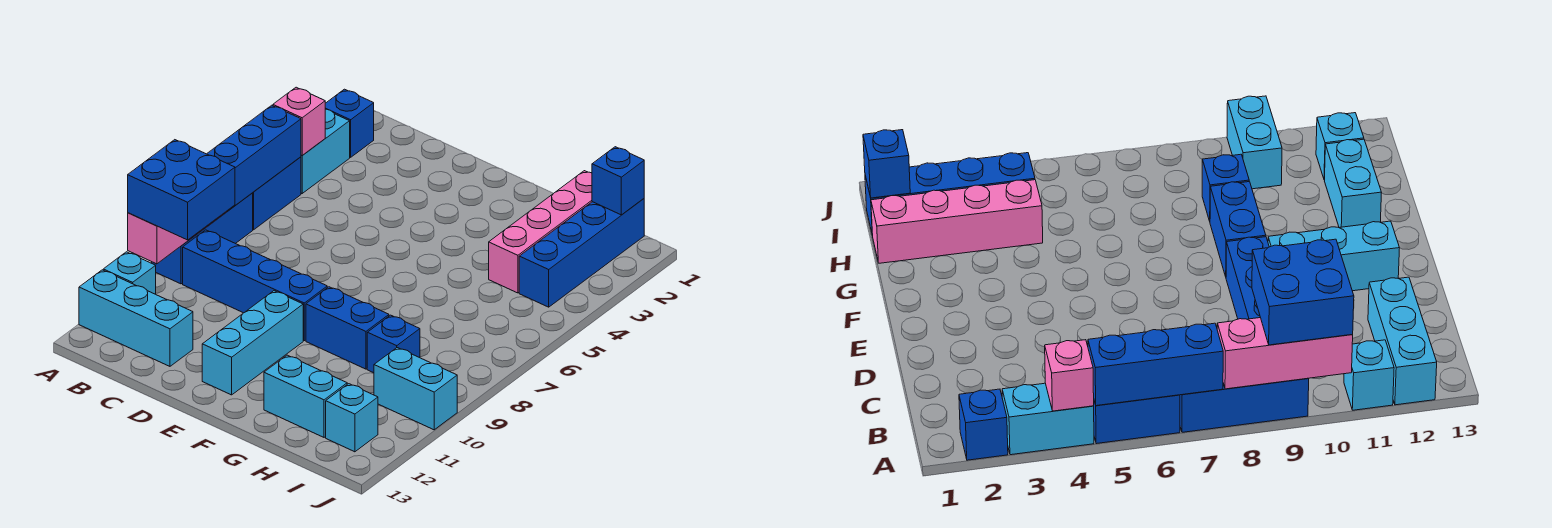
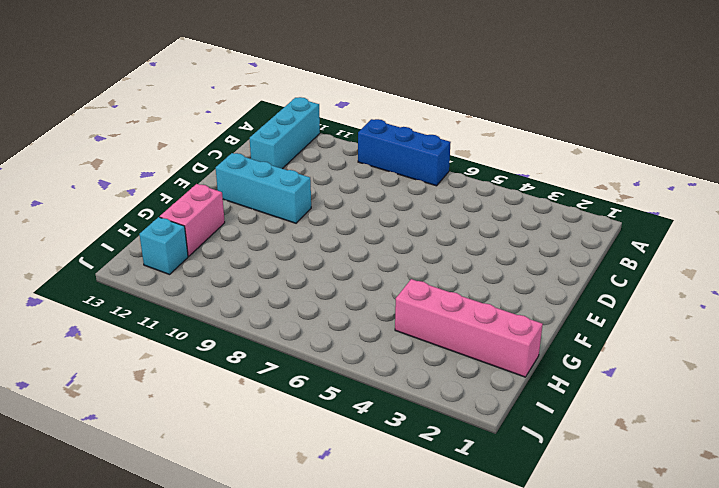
pink 1x2 brick [160,184,225,256] -> cyan 1x2 brick [264,355,347,437]
none -> blue 1x1 brick [325,89,374,157]
none -> cyan 1x2 brick [301,109,350,193]
none -> blue 1x2 brick [253,157,301,230]

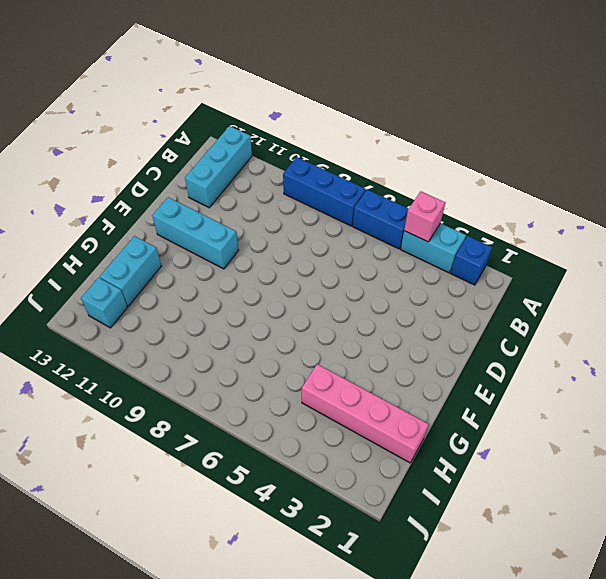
none -> cyan 1x1 brick [103,252,156,294]
none -> blue 1x4 brick [183,230,327,341]
none -> blue 1x2 brick [306,287,389,369]

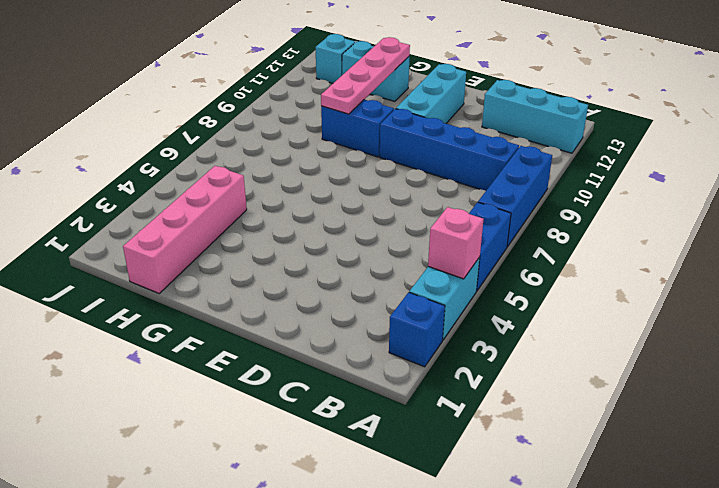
pink 1x4 plate [321,37,410,114] -> none
none -> cyan 1x1 brick [103,252,156,294]
none -> blue 1x1 brick [367,315,420,373]
none -> blue 1x4 brick [519,199,644,307]

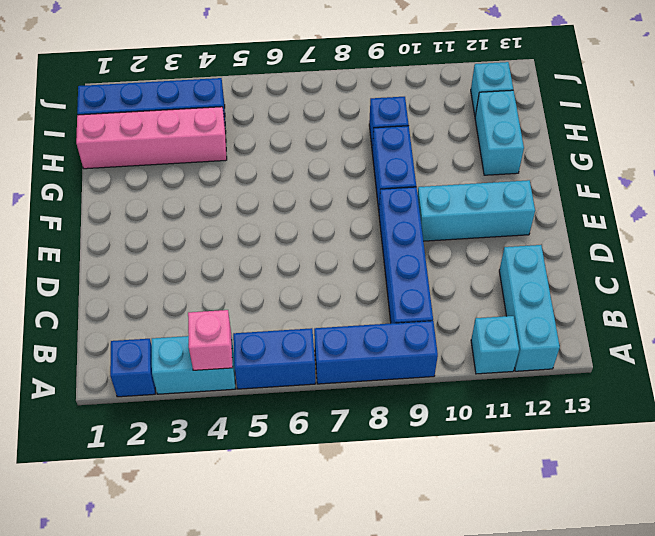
none -> cyan 1x2 brick [374,348,457,430]
none -> blue 1x3 brick [207,105,301,210]
none -> pink 1x3 brick [128,210,228,264]

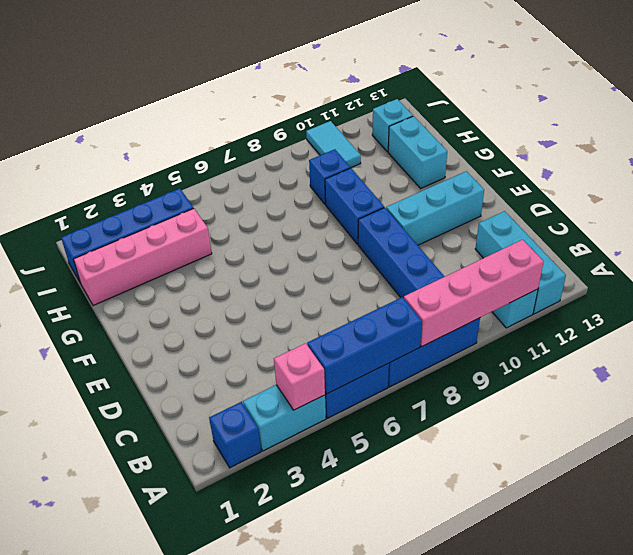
pink 1x4 brick [404,240,543,346] -> pink 1x3 brick [128,210,228,264]
cyan 1x2 tile [306,121,361,168] -> cyan 1x2 brick [374,348,457,430]
none -> blue 1x1 brick [592,147,644,215]
none -> blue 2x2 brick [128,140,235,240]

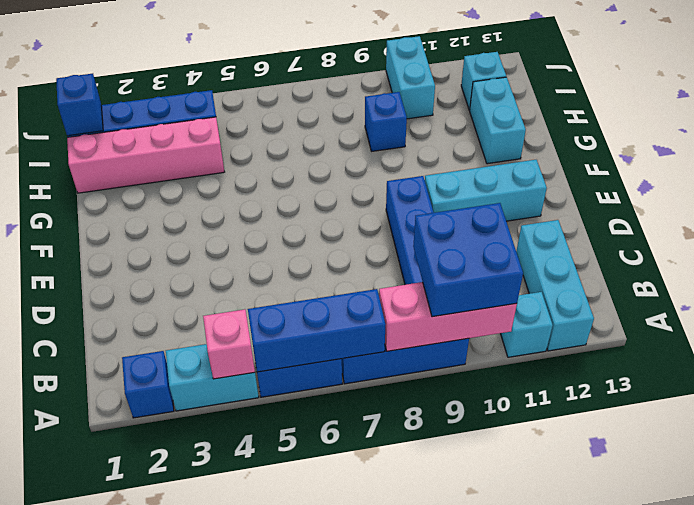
none -> blue 1x2 brick [306,287,389,369]

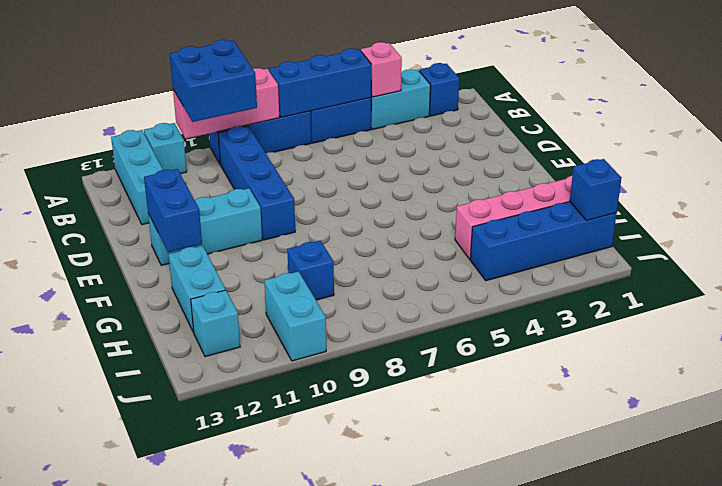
blue 1x2 brick [144,169,202,252] -> blue 1x2 brick moved to [306,287,389,369]

